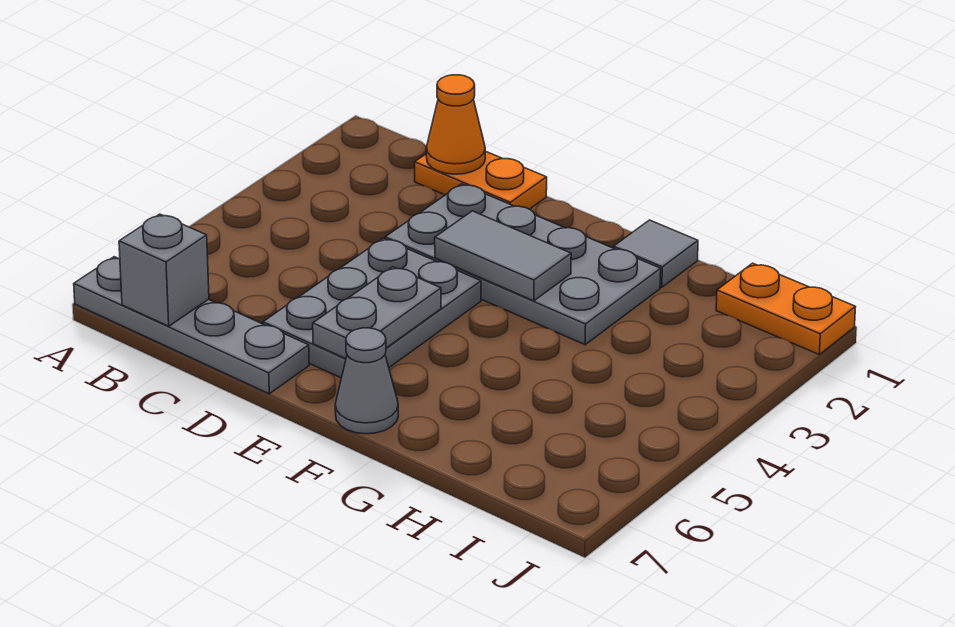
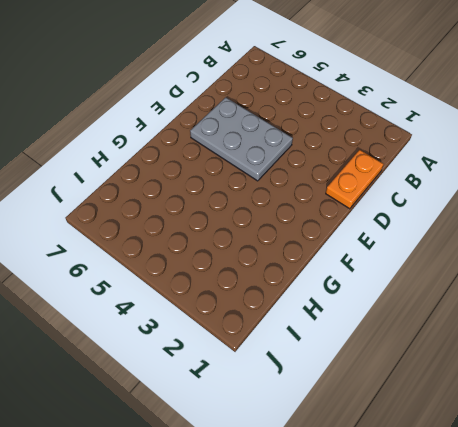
none -> grey 1x4 plate [74,257,309,394]
none -> grey 2x4 plate [385,184,661,345]

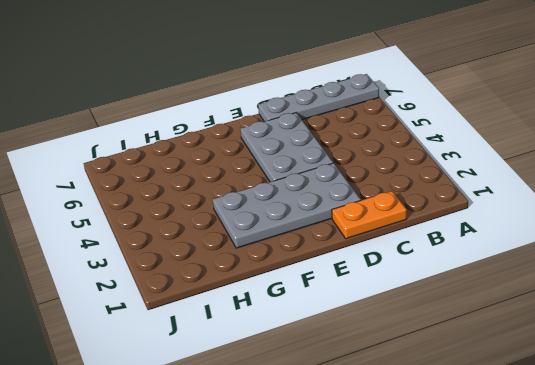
none -> grey 1x1 cone [335,328,398,434]
none -> grey 1x1 tile [614,220,698,287]

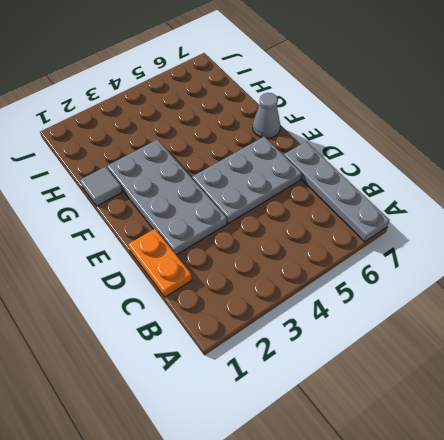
none -> orange 1x2 plate [716,263,855,354]
none -> grey 1x1 brick [119,214,209,326]

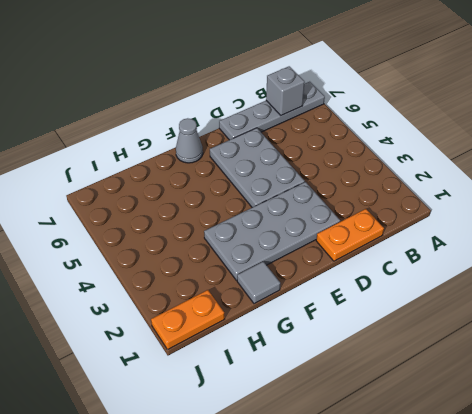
none -> orange 1x1 cone [426,75,485,174]
none -> grey 1x2 tile [435,211,571,301]

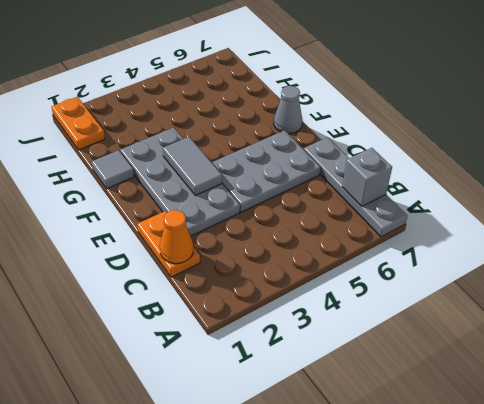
none -> grey 1x2 plate [313,267,441,359]

